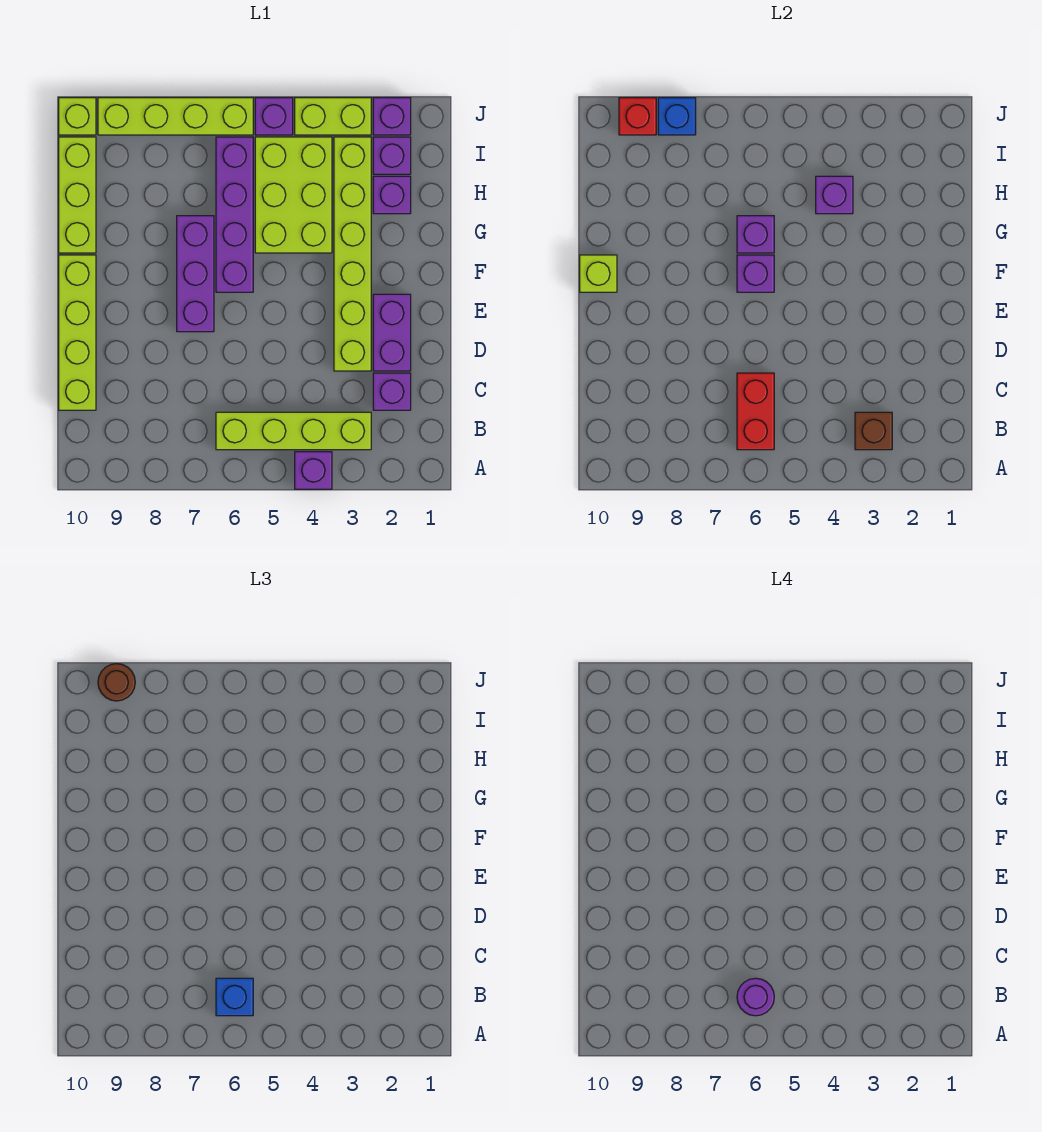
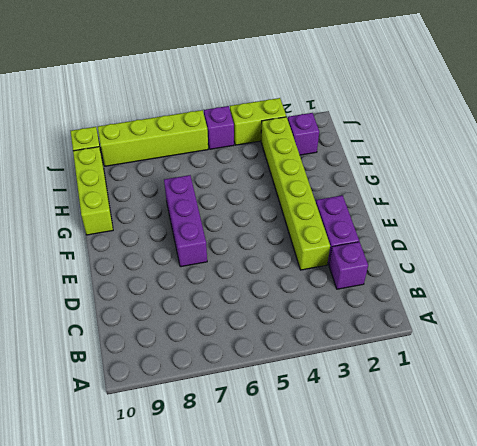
none -> purple 1x1 brick [295,452,332,489]
none -> lime 1x4 brick [216,412,371,450]
none -> lime 1x4 brick [59,255,96,410]

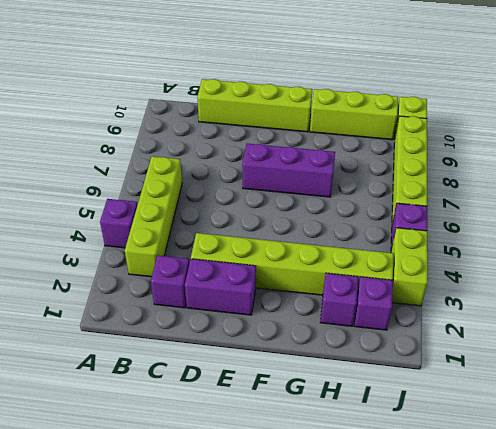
none -> purple 1x4 brick [216,137,253,292]
none -> lime 2x3 brick [255,137,332,253]
none -> purple 1x1 brick [373,98,411,135]

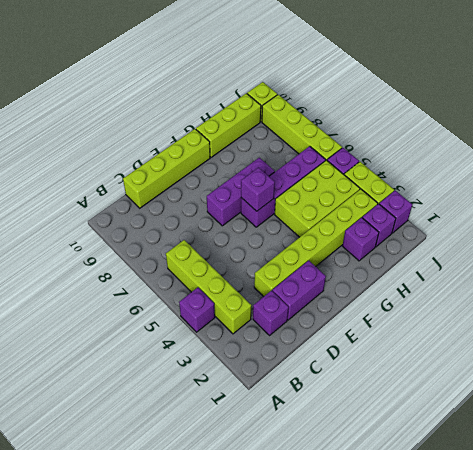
none -> brown 1x1 brick [855,412,892,450]
none -> red 1x2 brick [737,373,774,450]
none -> lime 1x1 brick [580,255,617,292]

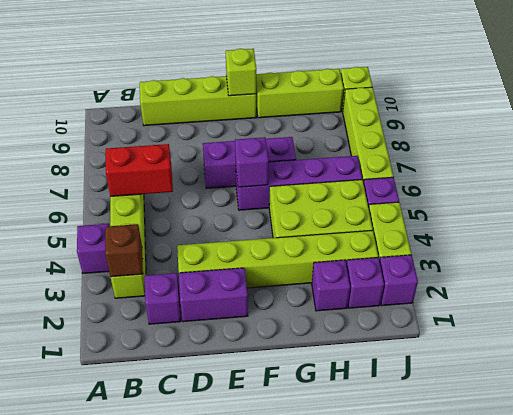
none -> purple 1x1 brick [737,216,774,253]
none -> purple 1x1 brick [816,176,853,214]
none -> blue 1x1 brick [658,98,696,135]

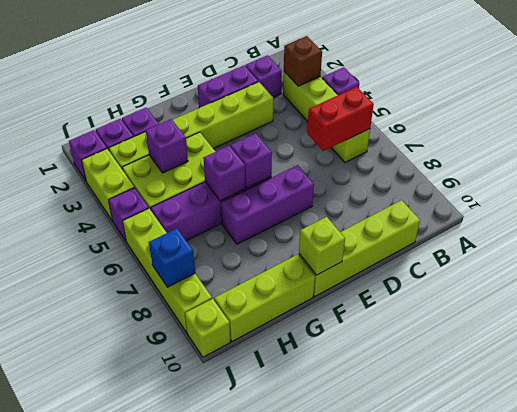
none -> red 1x1 brick [619,98,656,135]
none -> blue 1x1 brick [216,978,253,1016]
none -> brown 1x1 round brick [98,664,135,701]

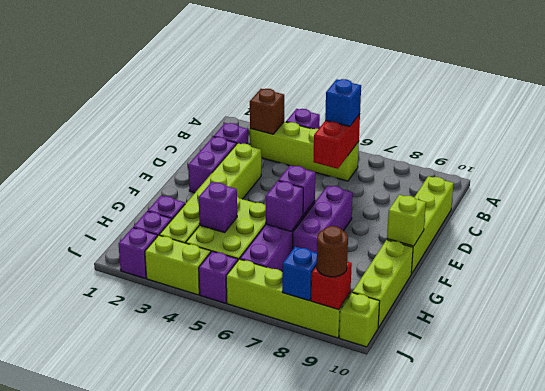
none -> purple 1x1 round brick [737,978,774,1016]

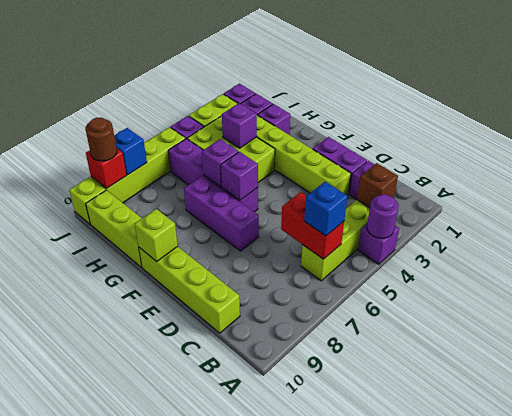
purple 1x1 round brick [367,195,399,238] -> purple 1x1 round brick moved to [737,978,774,1016]

